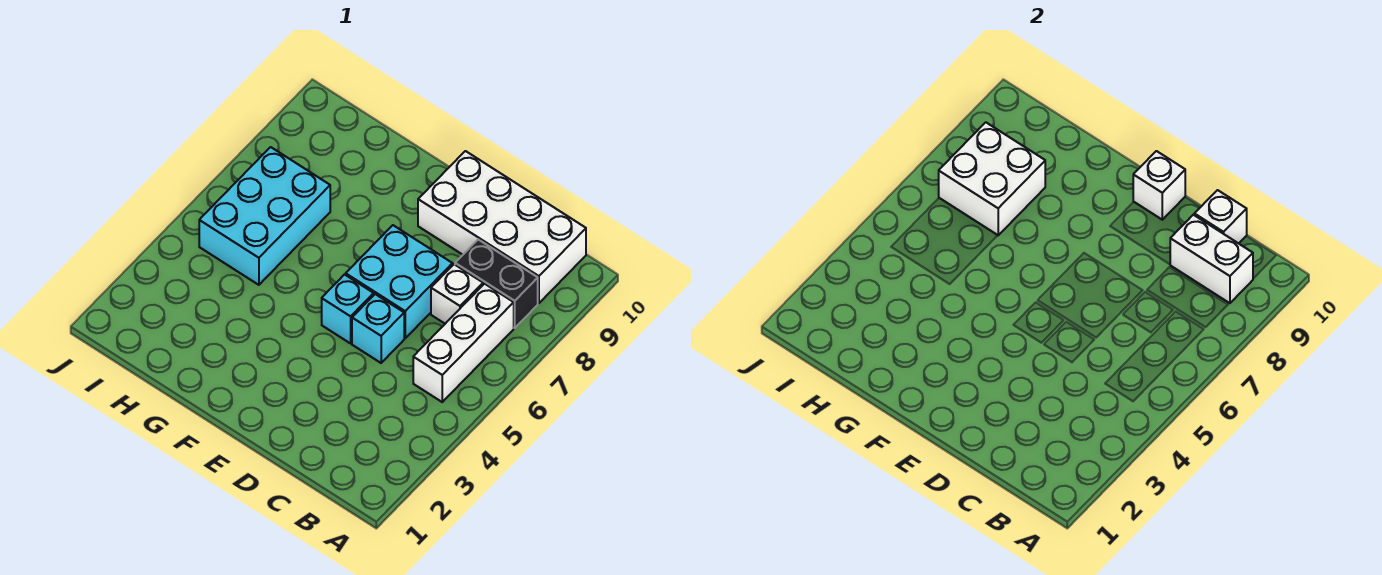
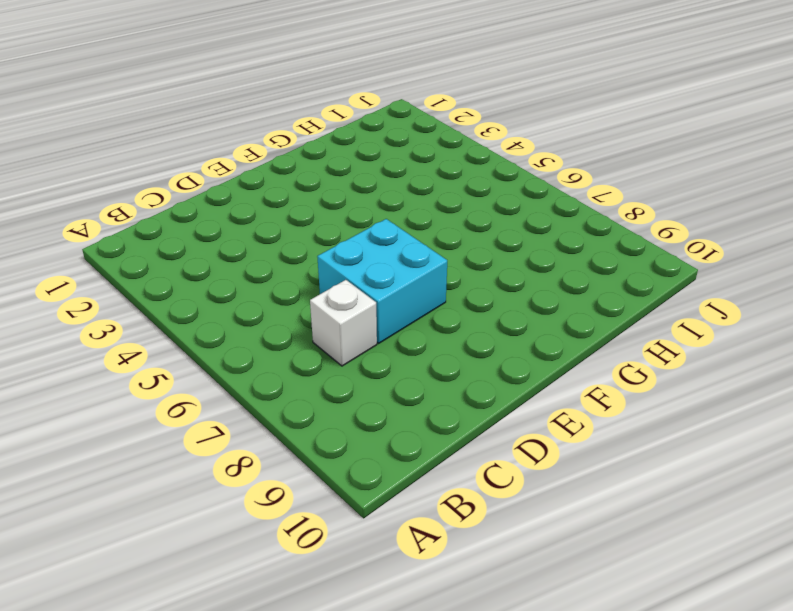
none -> white 1x3 brick [413,284,514,402]
none -> black 1x2 brick [455,240,538,328]
none -> white 2x4 brick [418,151,586,303]

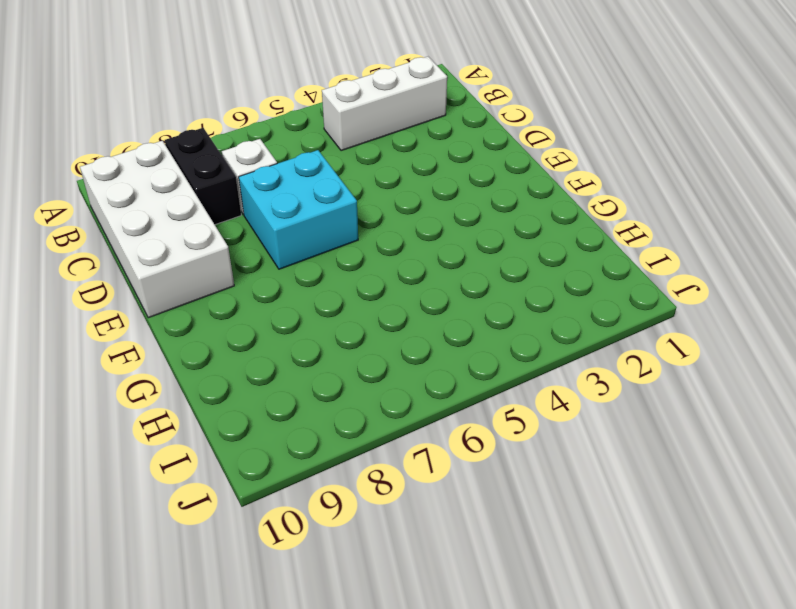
white 1x3 brick [322,57,447,151] -> white 1x3 brick moved to [413,284,514,402]
none -> cyan 1x1 brick [352,294,404,363]
none -> cyan 1x1 brick [322,275,374,343]
none -> cyan 2x3 brick [199,147,330,285]

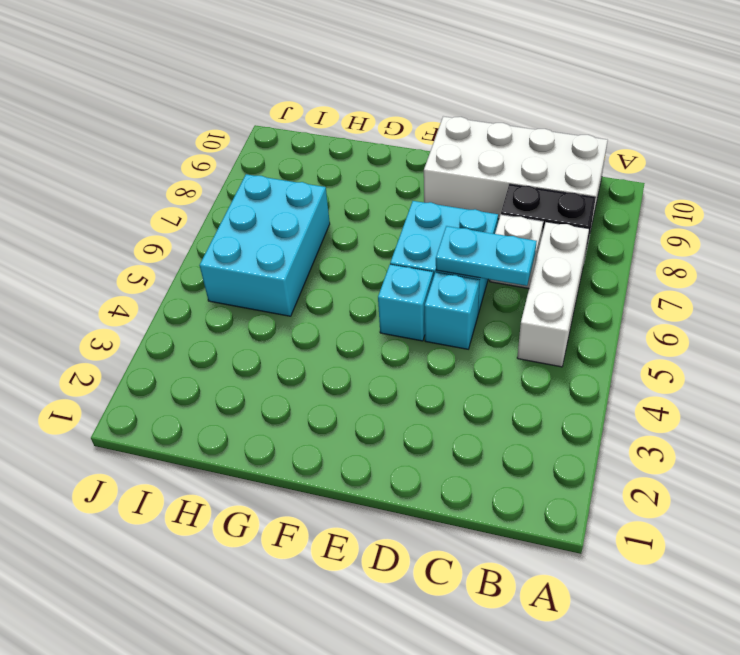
cyan 1x2 plate [436,226,537,286] -> none
none -> white 1x2 brick [1170,215,1253,303]
none -> white 1x1 brick [1194,190,1247,243]
none -> white 1x1 brick [1133,151,1185,220]

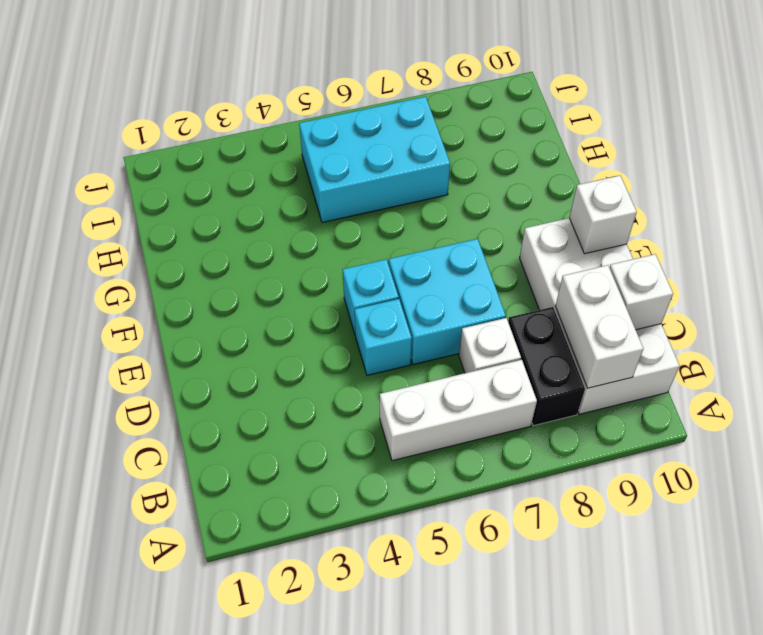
none -> white 2x2 brick [939,122,1045,235]

